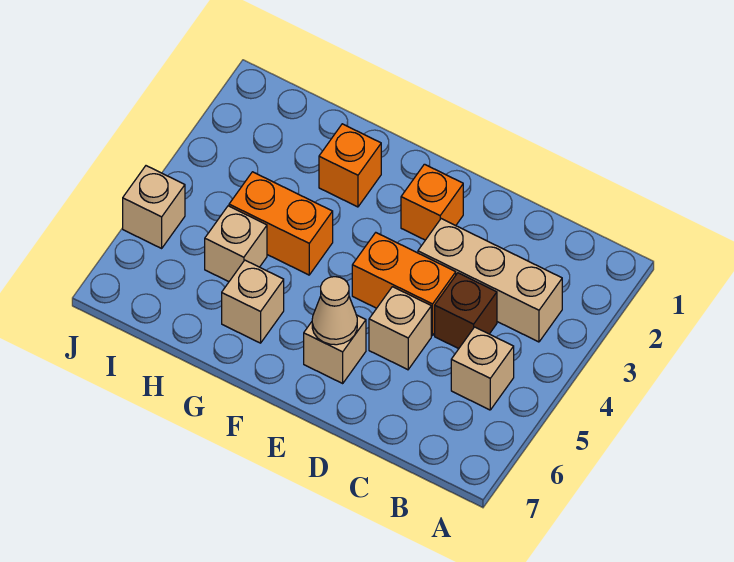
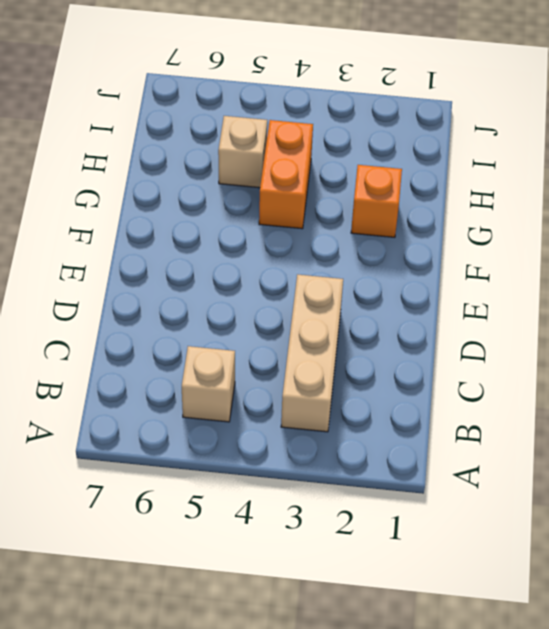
none -> brown 1x1 brick [435,273,497,349]
none -> orange 1x2 brick [352,233,456,336]
none -> tan 1x1 brick [369,287,431,370]

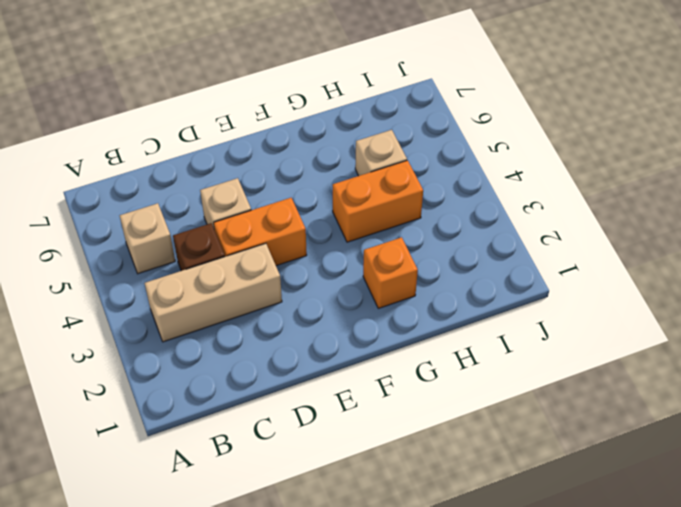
none -> orange 1x1 brick [401,164,463,240]
none -> tan 1x1 brick [304,315,366,383]
none -> tan 1x1 brick [222,260,284,343]

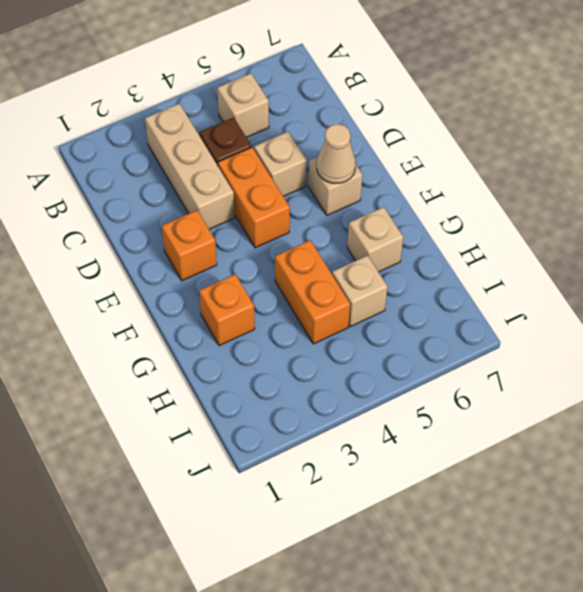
none -> tan 1x1 brick [123,166,185,248]

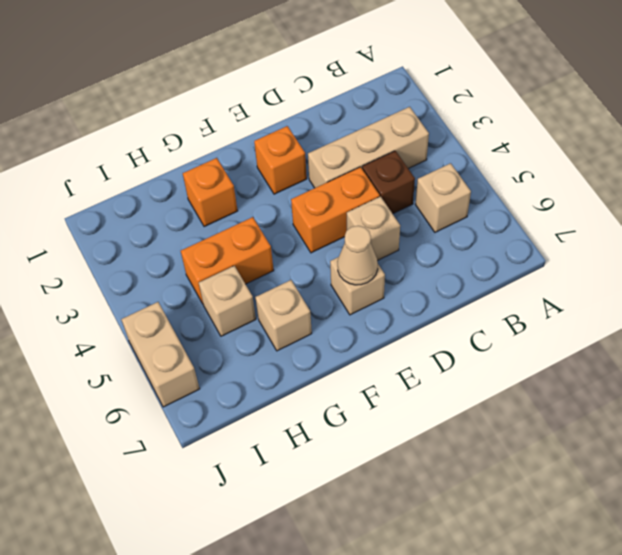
tan 1x2 brick [121,302,200,407] -> tan 1x1 brick [123,166,185,248]

